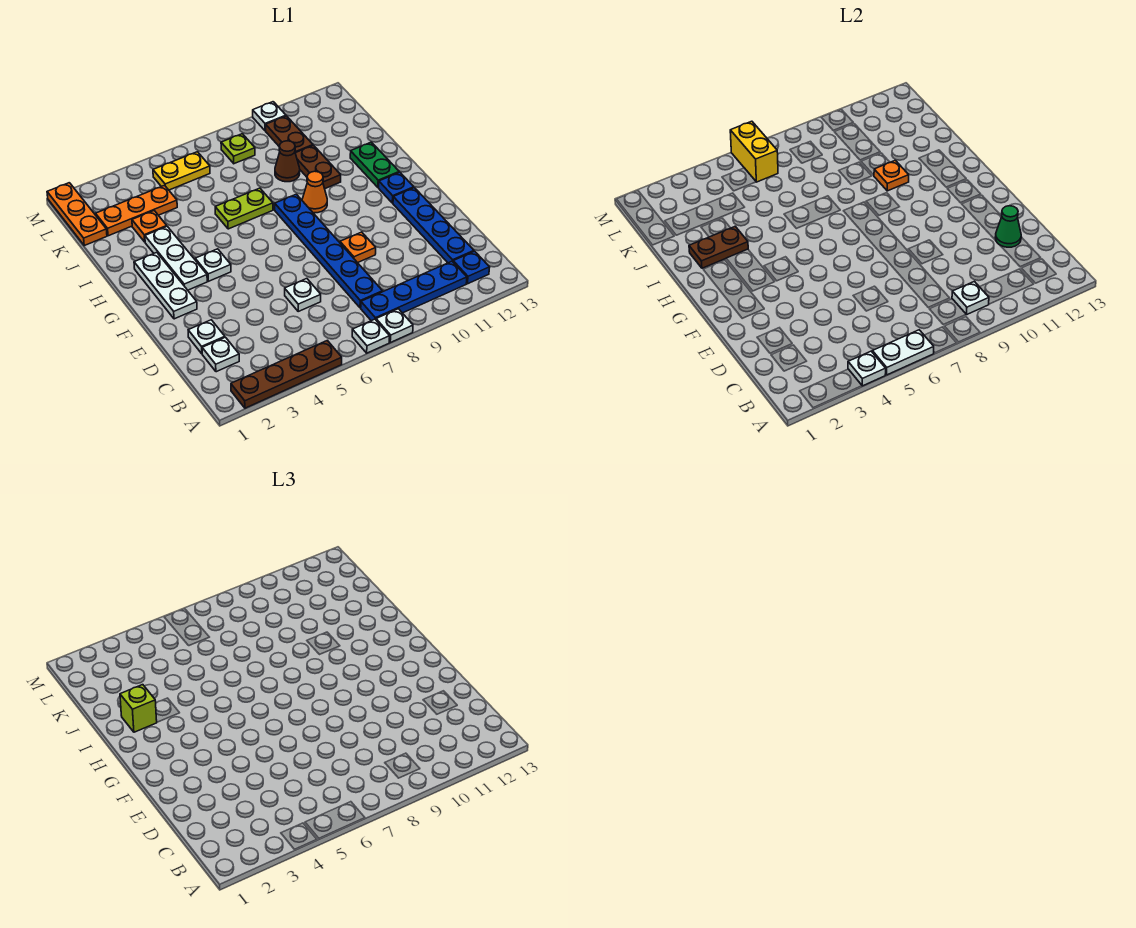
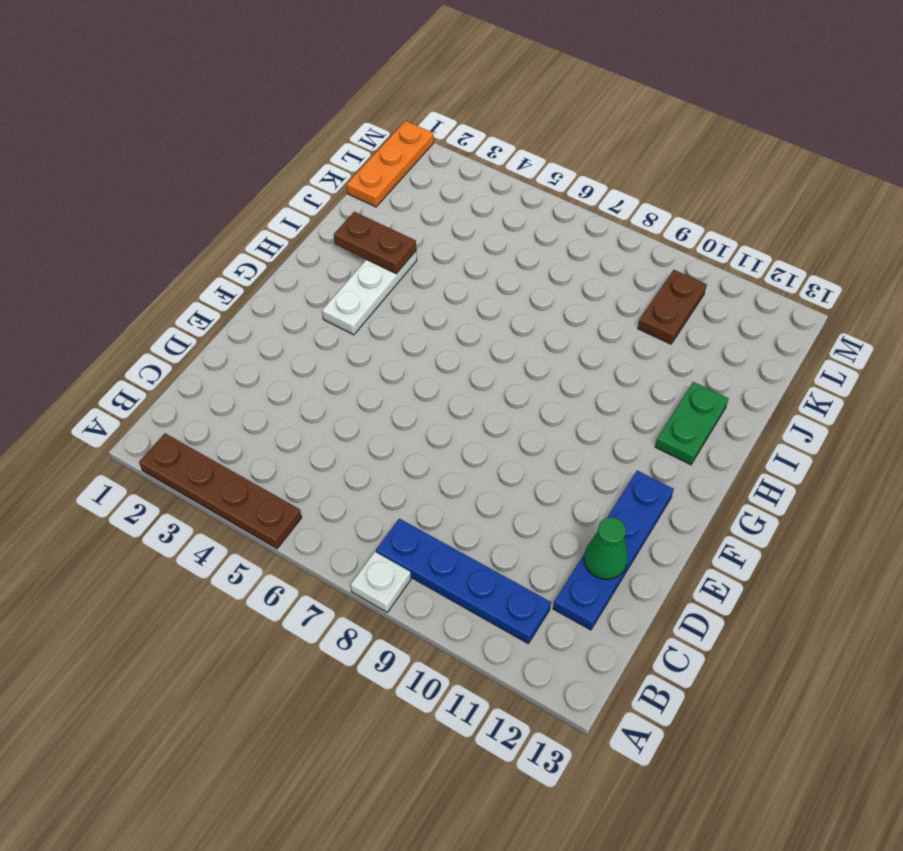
none -> white 1x1 plate [352,319,390,353]
none -> blue 1x1 plate [453,251,490,284]
none -> white 1x1 plate [202,337,239,372]
none -> blue 1x6 plate [275,194,383,308]

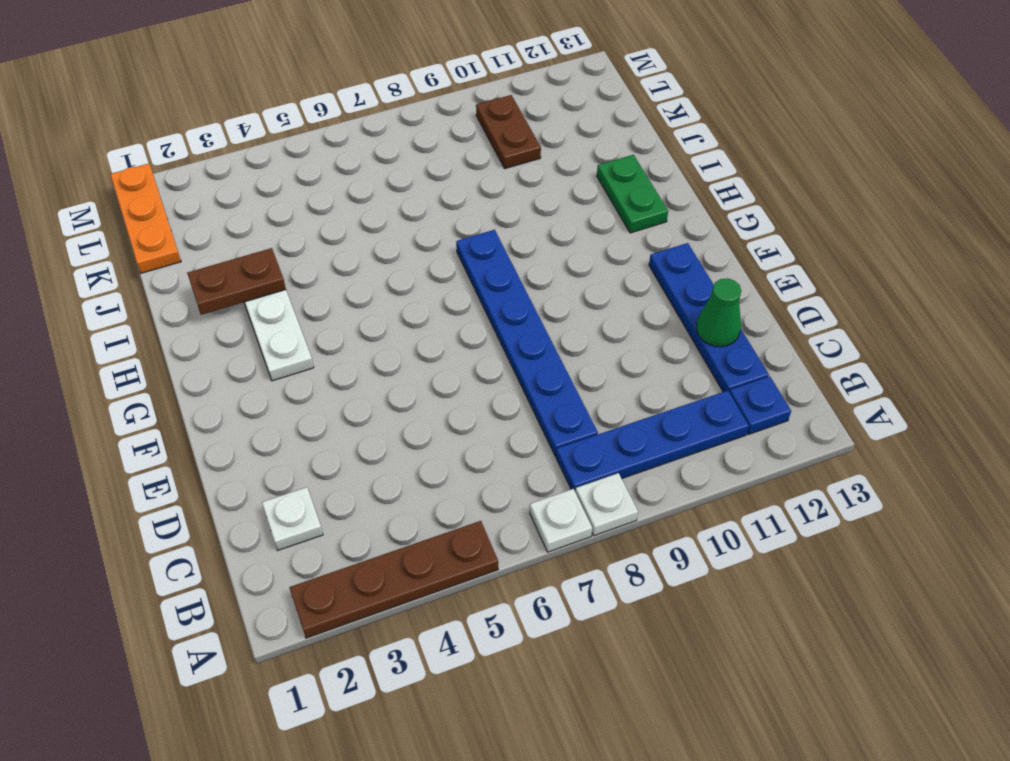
none -> white 1x1 plate [188,320,225,354]
none -> white 1x1 plate [285,279,321,311]
none -> orange 1x1 plate [340,232,376,263]
none -> white 1x3 plate [134,252,197,319]

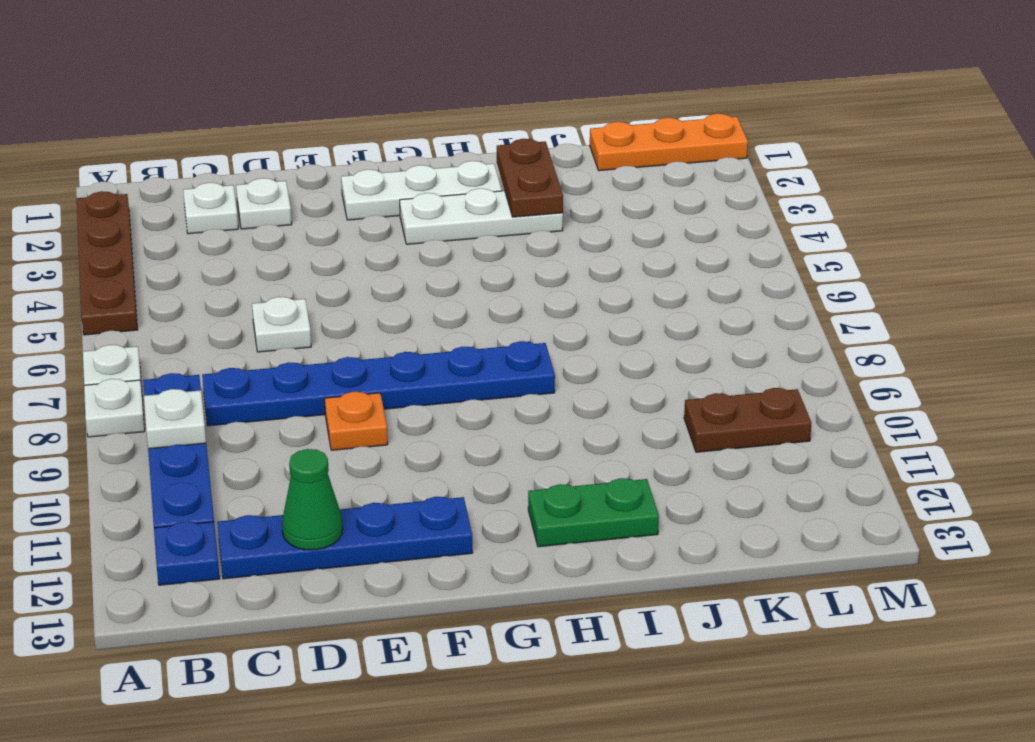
none -> white 1x1 plate [195,249,231,281]
none -> blue 1x1 plate [379,172,414,203]
none -> orange 1x1 cone [302,171,327,213]
none -> lime 1x2 plate [215,188,273,229]

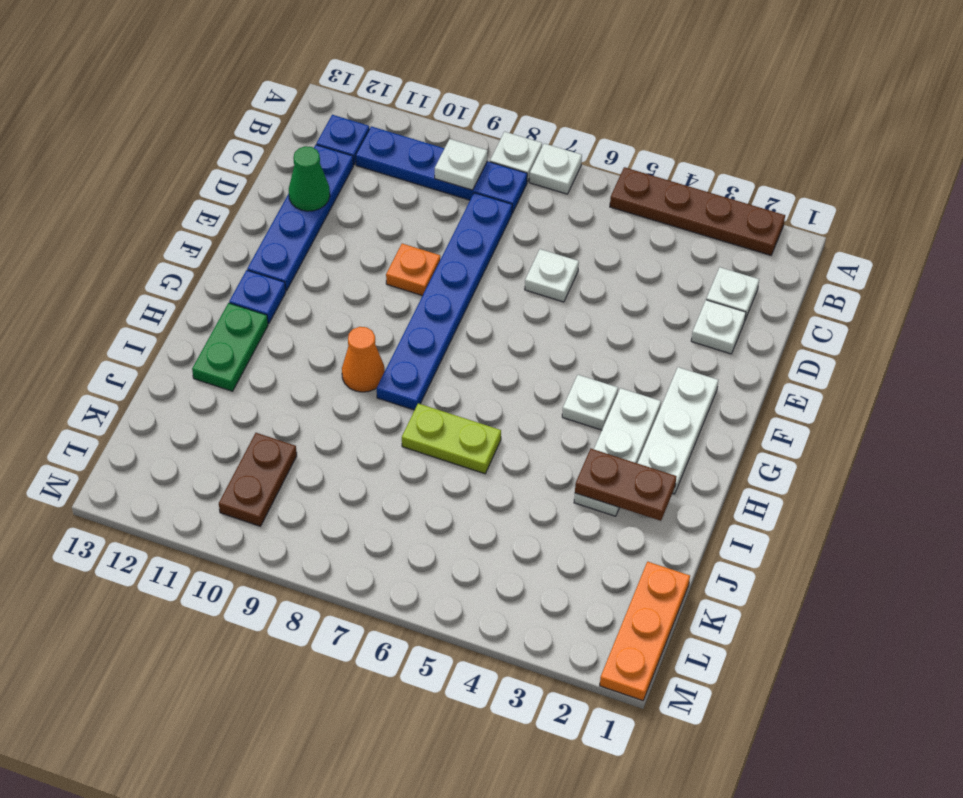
none -> brown 1x2 plate [295,145,341,189]
none -> orange 1x1 plate [132,211,167,242]
none -> brown 1x1 cone [275,141,300,182]
none -> orange 1x3 plate [96,185,177,236]

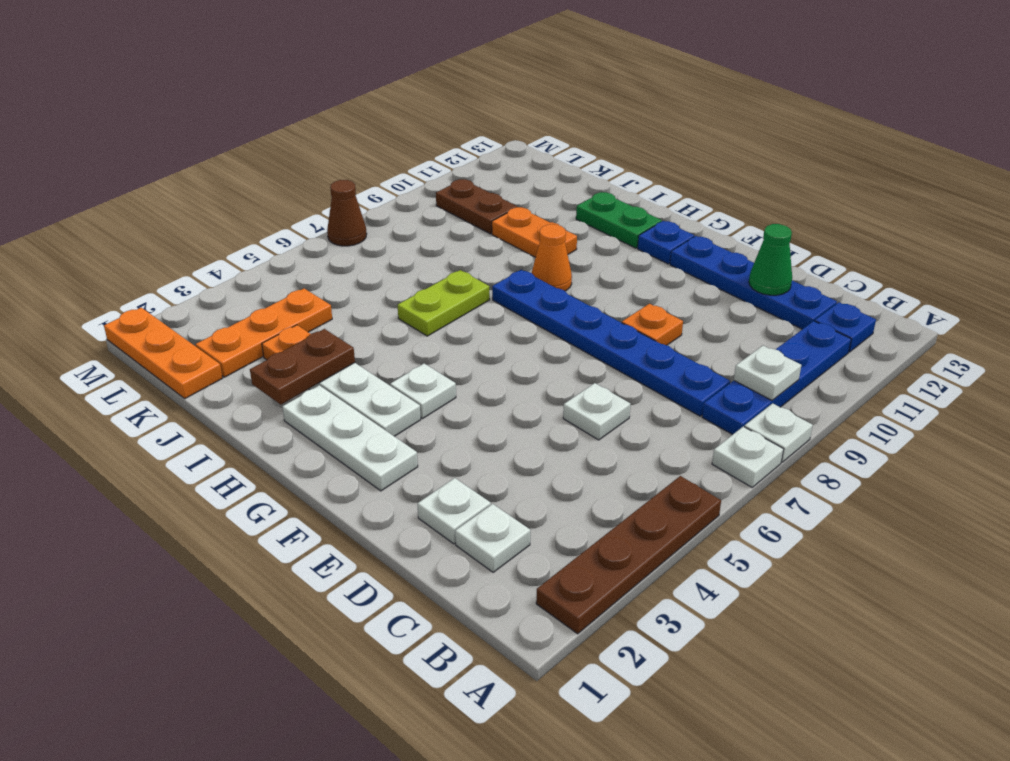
orange 1x2 plate [492,207,577,257] -> brown 1x2 plate [295,145,341,189]
brown 1x1 cone [327,180,367,246] -> brown 1x1 cone moved to [275,141,300,182]
none -> yellow 1x2 plate [153,152,210,190]
none -> lime 1x1 plate [221,134,255,164]
none -> white 1x1 plate [253,102,286,131]
none -> white 1x1 plate [848,351,886,386]

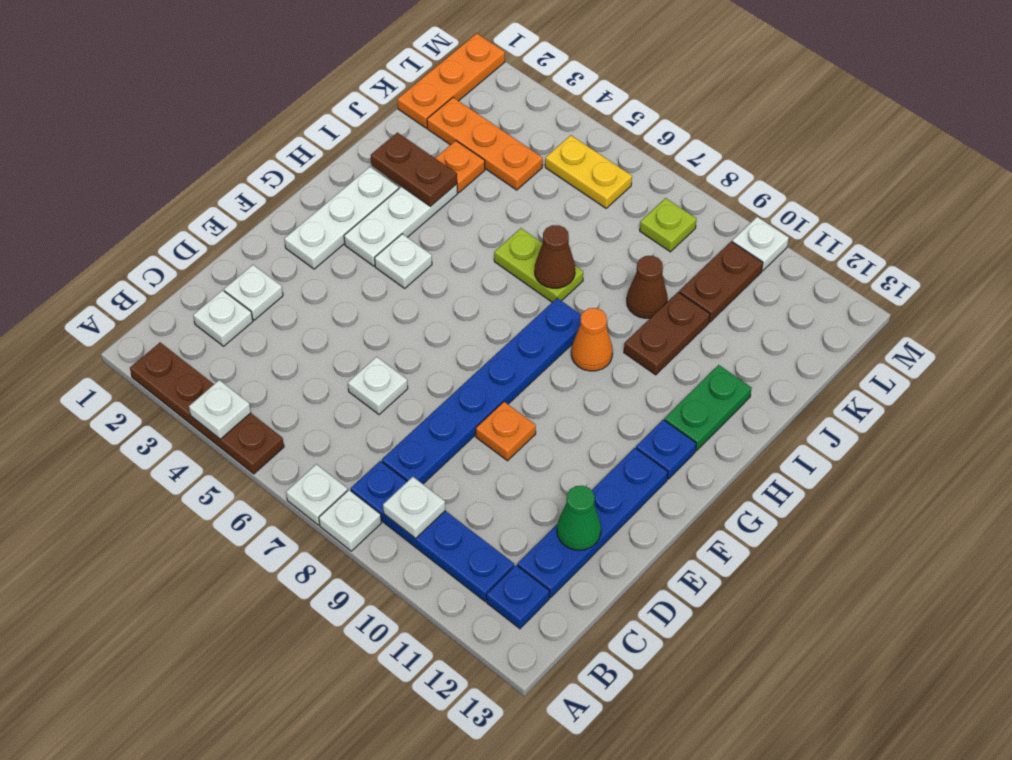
brown 1x1 cone [535,225,575,288] -> none
none -> white 1x2 plate [872,330,934,375]
none -> orange 1x1 plate [874,160,909,191]
none -> yellow 1x2 brick [730,121,778,182]
none -> lime 1x1 brick [120,685,157,732]

